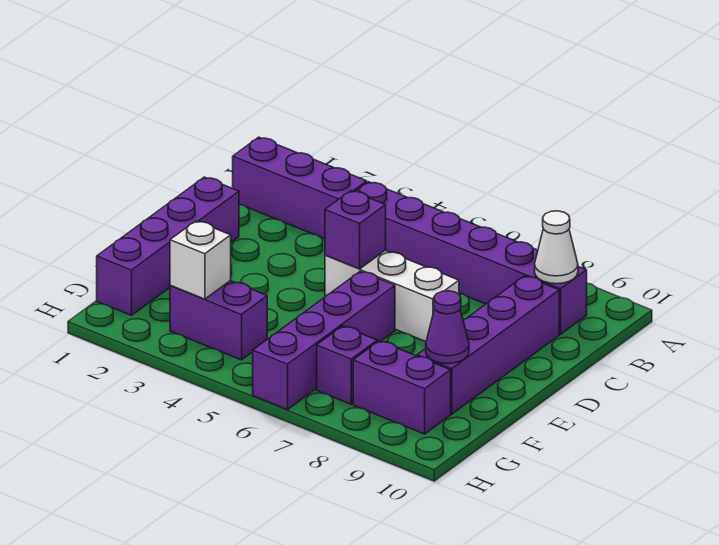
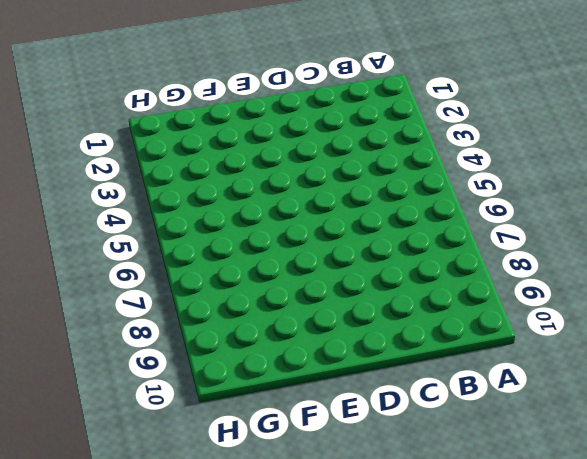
none -> purple 1x3 brick [233,137,367,239]
none -> purple 1x6 brick [355,182,587,334]
none -> purple 1x4 brick [417,276,559,414]

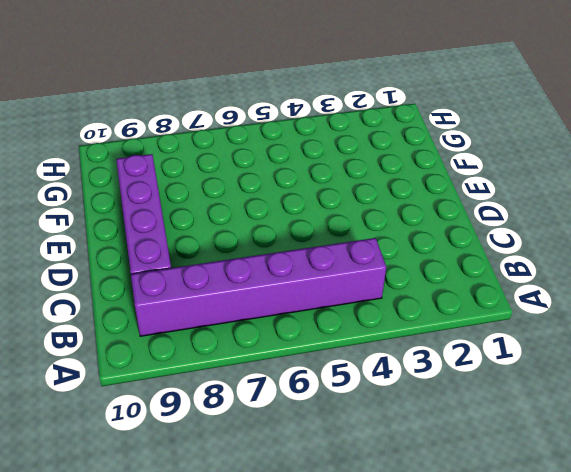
none -> purple 1x3 brick [233,137,367,239]
none -> purple 1x4 brick [97,177,239,315]
none -> white 1x3 brick [325,250,459,342]

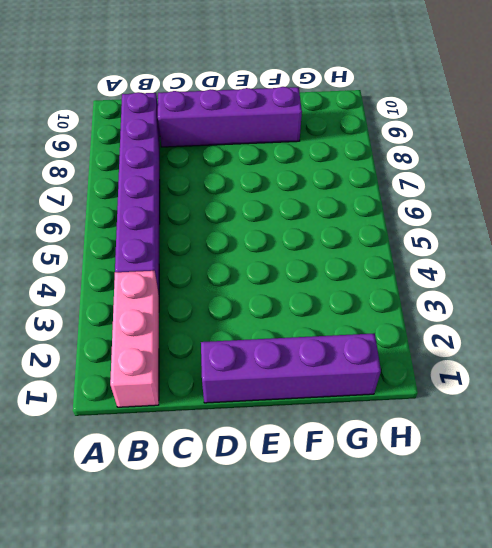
pink 1x3 brick [110,271,159,407] -> purple 1x3 brick [233,137,367,239]
none -> white 1x3 brick [325,250,459,342]
none -> purple 1x4 brick [253,271,395,410]
none -> purple 1x2 brick [170,281,267,360]

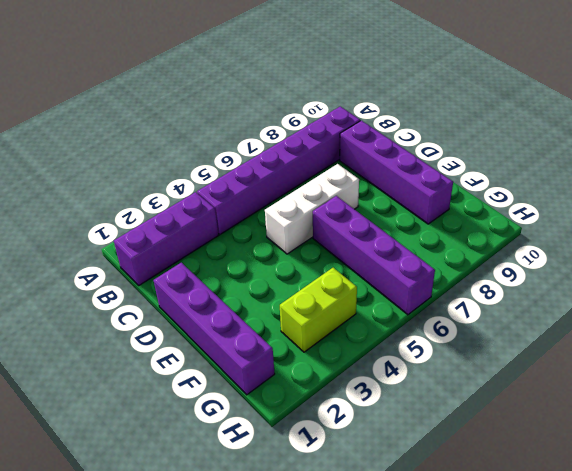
lime 1x2 brick [280,268,357,352] -> purple 1x2 brick [170,281,267,360]
none -> purple 1x1 brick [317,326,377,404]
none -> purple 1x2 brick [353,341,451,434]
none -> white 1x1 cone [535,211,578,284]

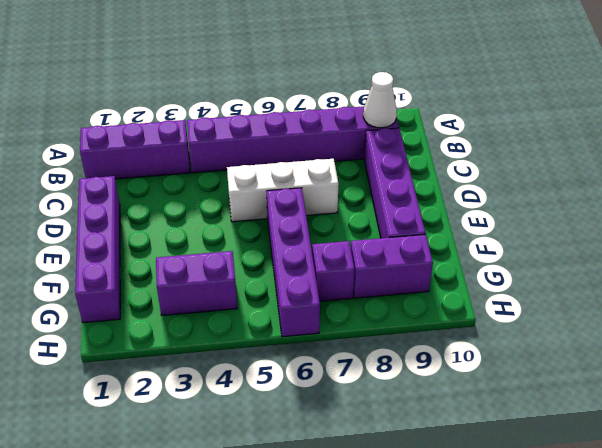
none -> purple 1x1 brick [325,191,386,269]
none -> purple 1x1 cone [426,291,469,364]
none -> white 1x1 brick [170,221,231,299]

